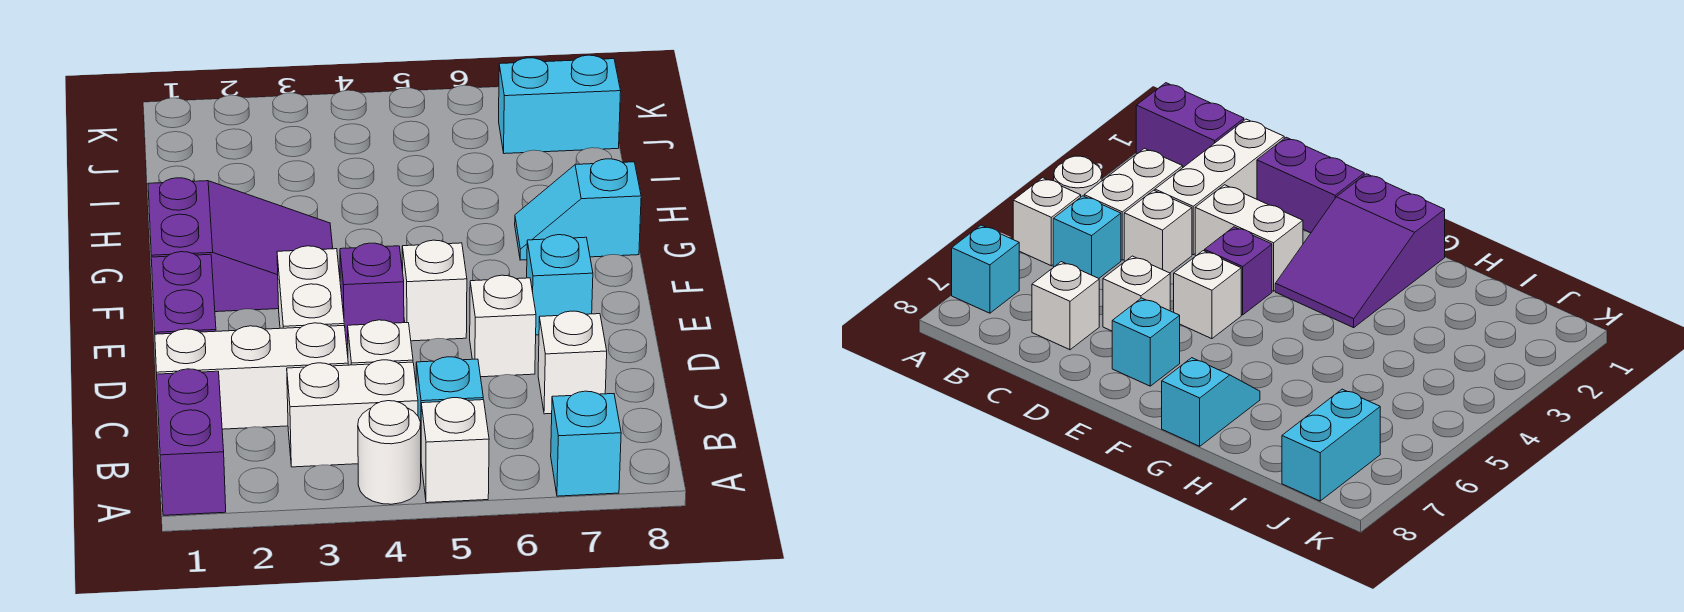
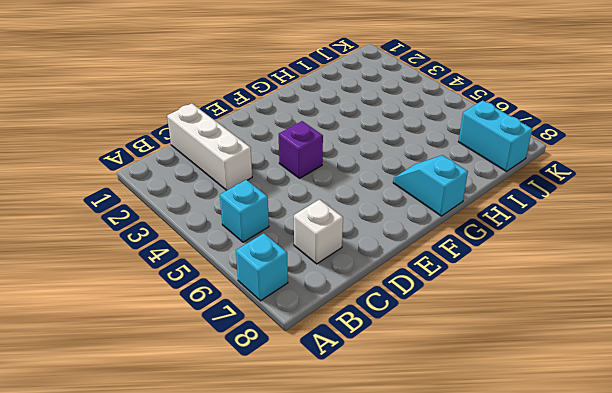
none -> purple 1x2 brick [157,369,226,515]
none -> white 1x1 round brick [358,401,421,504]
none -> white 1x1 brick [421,398,489,503]

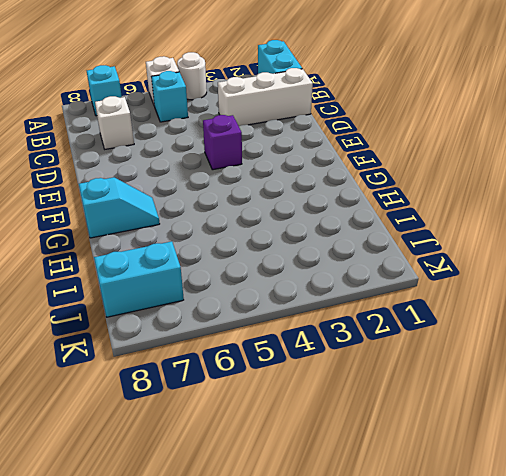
cyan 1x2 brick [258,40,302,74] -> purple 1x2 brick [157,369,226,515]
none -> white 1x2 brick [287,360,418,467]
none -> white 1x1 brick [348,320,413,365]
none -> purple 1x2 brick [151,252,216,334]

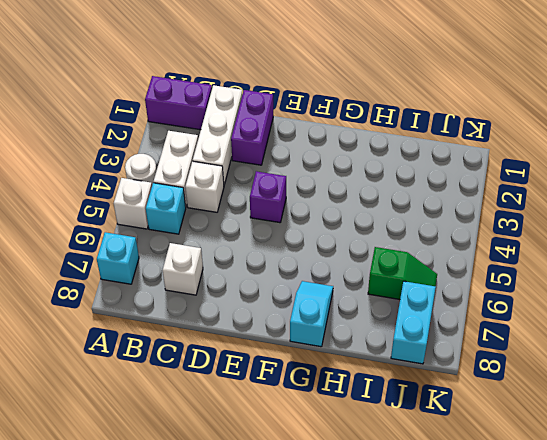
purple 1x2 brick [231,90,273,165] -> purple 1x2 brick turned to [151,252,216,334]
green 1x2 slope [368,247,437,299] -> none
none -> white 1x2 brick [277,246,344,328]
none -> white 1x1 brick [470,275,536,377]
none -> white 1x1 brick [402,240,467,341]

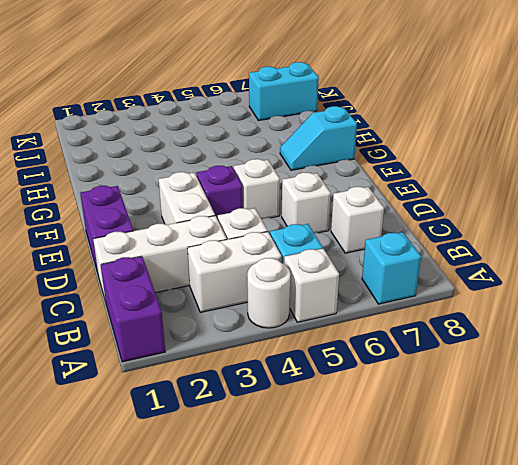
none -> cyan 1x1 brick [527,235,593,335]
none -> purple 2x3 slope [148,178,333,312]

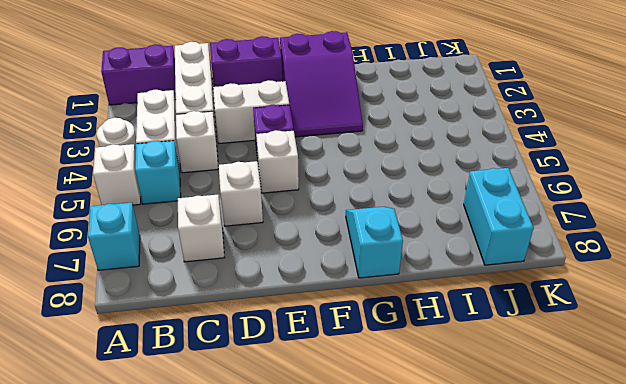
none -> cyan 1x1 brick [527,235,593,335]

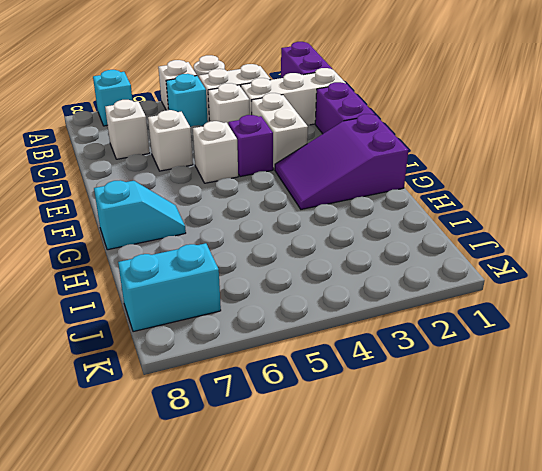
none -> cyan 1x1 brick [527,235,593,335]

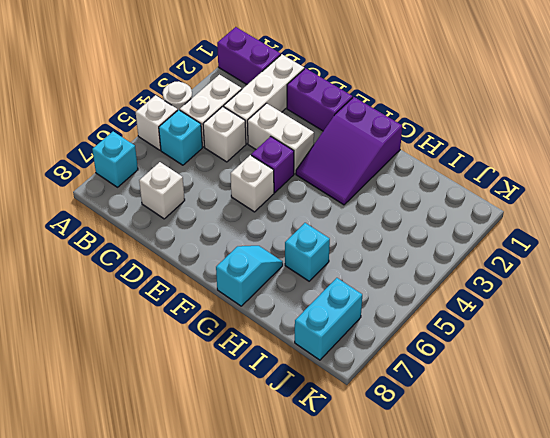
cyan 1x1 brick [285,223,330,281] -> cyan 1x1 brick moved to [527,235,593,335]
none -> white 1x1 brick [470,275,536,377]

